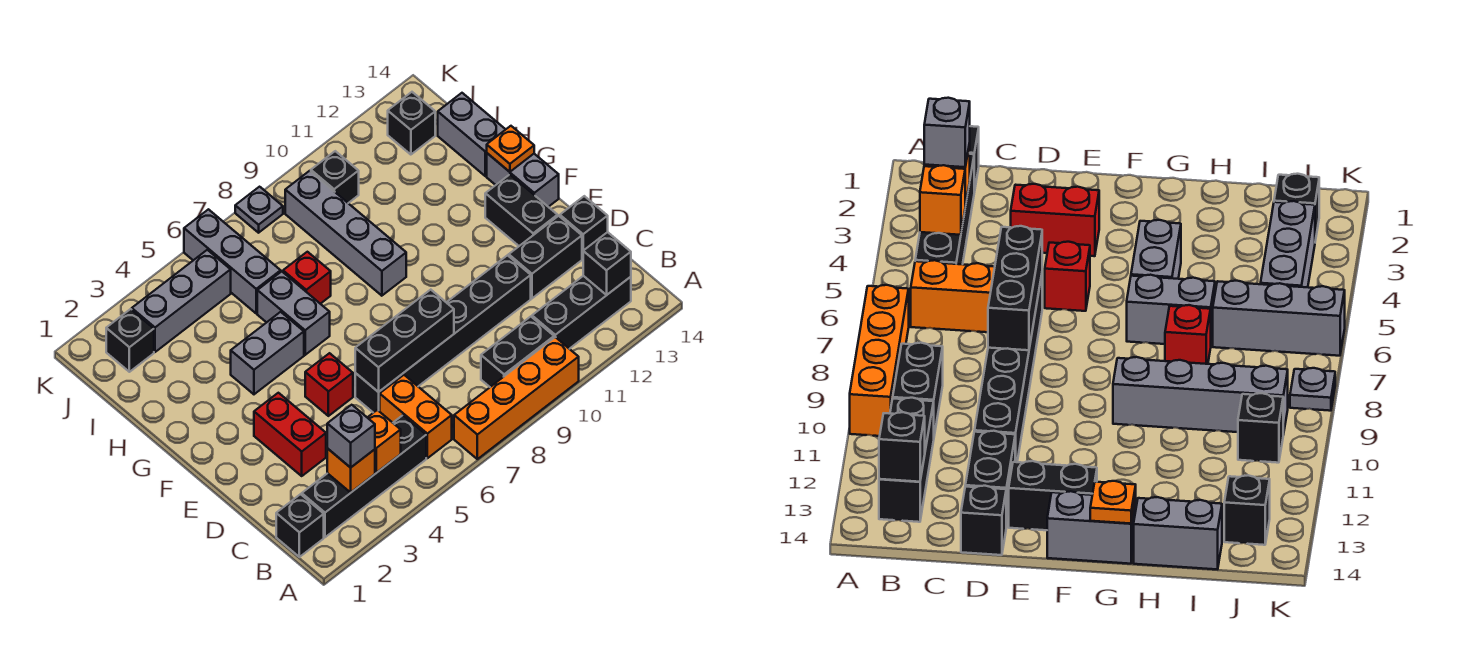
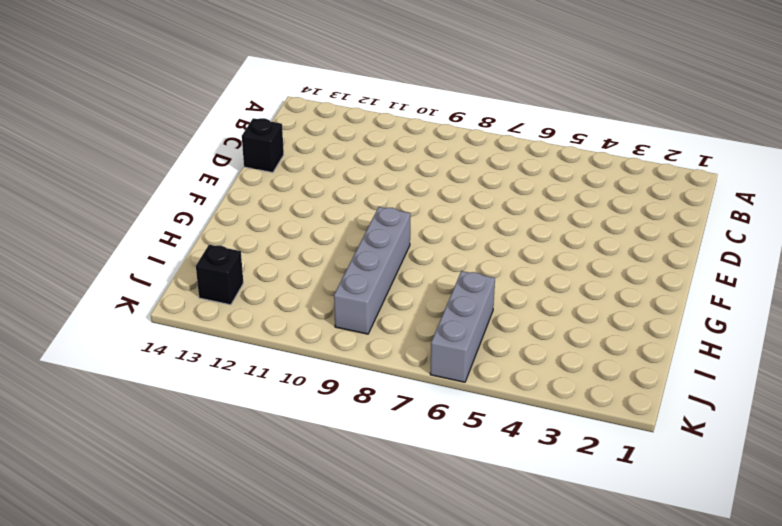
none -> orange 1x4 brick [454,337,579,459]
none -> black 1x1 brick [276,494,324,557]
none -> black 1x4 brick [302,415,426,537]
none -> orange 1x2 brick [380,375,452,458]

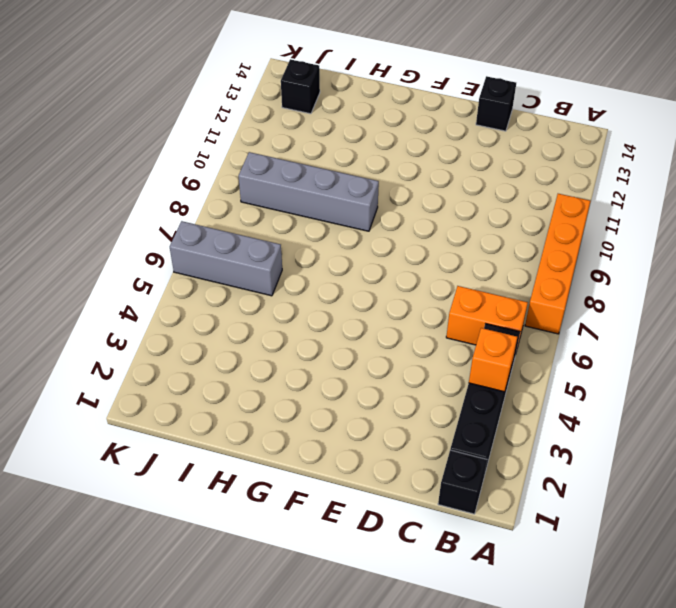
none -> black 1x2 brick [481,317,554,387]
none -> black 1x3 brick [532,276,631,349]
none -> red 1x2 brick [254,393,326,476]
none -> black 1x6 brick [355,255,531,413]

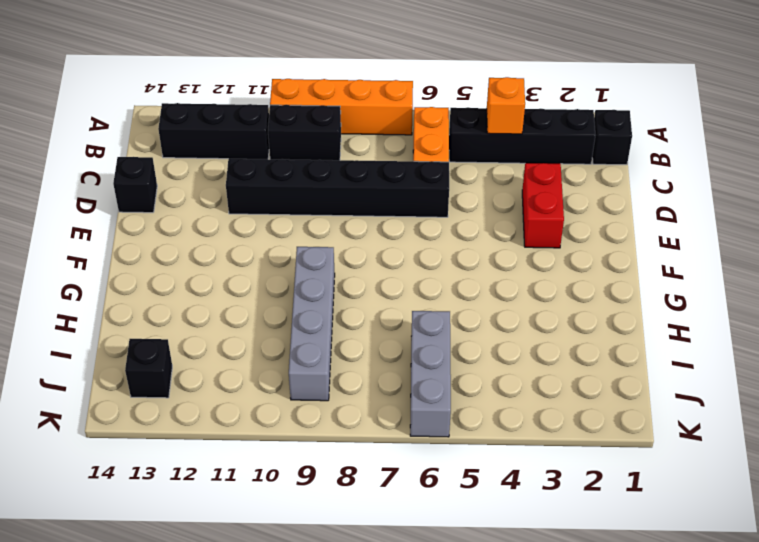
none -> black 1x2 brick [509,216,582,298]
none -> red 1x1 brick [305,353,353,416]
none -> black 1x2 brick [485,175,558,246]
none -> grey 1x2 brick [487,153,559,207]

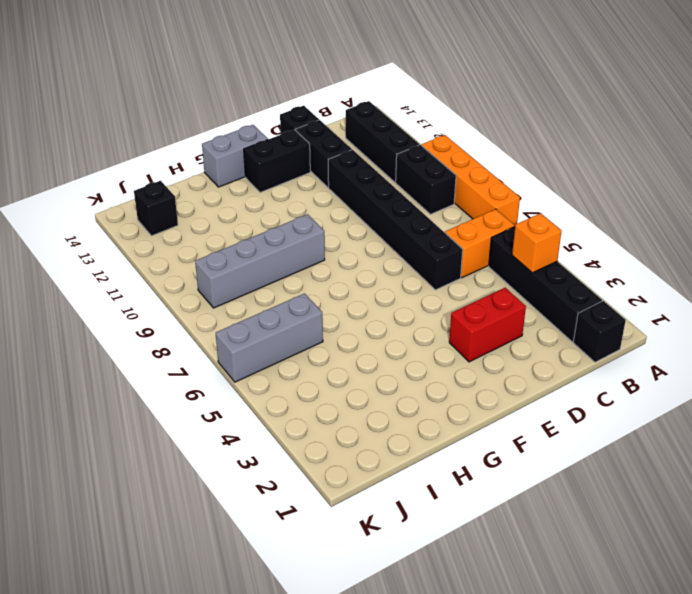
none -> red 1x1 brick [305,353,353,416]
none -> grey 1x2 brick [231,312,304,394]
none -> grey 1x2 brick [257,271,330,355]
none -> red 1x1 brick [283,252,331,304]

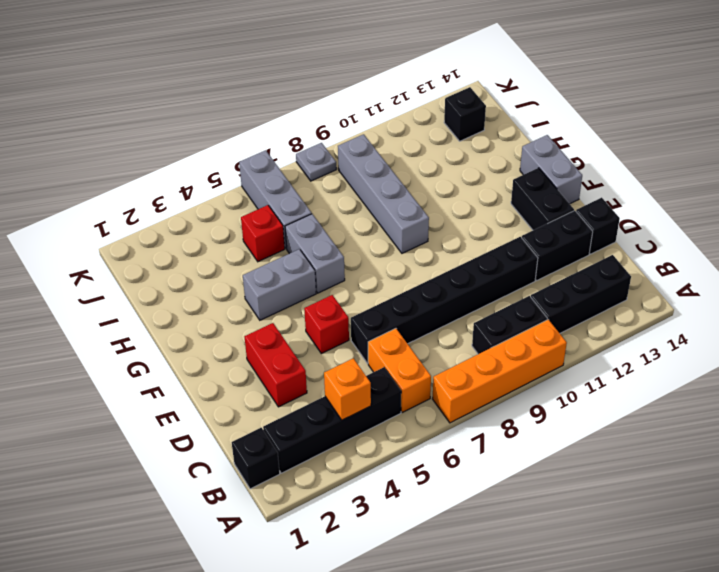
red 1x1 brick [241,205,285,262] -> red 1x1 brick moved to [283,252,331,304]
none -> grey 1x2 brick [438,93,506,176]
none -> black 1x1 brick [106,309,154,372]
none -> grey 1x3 brick [132,250,231,352]
none -> black 1x1 brick [311,151,359,203]

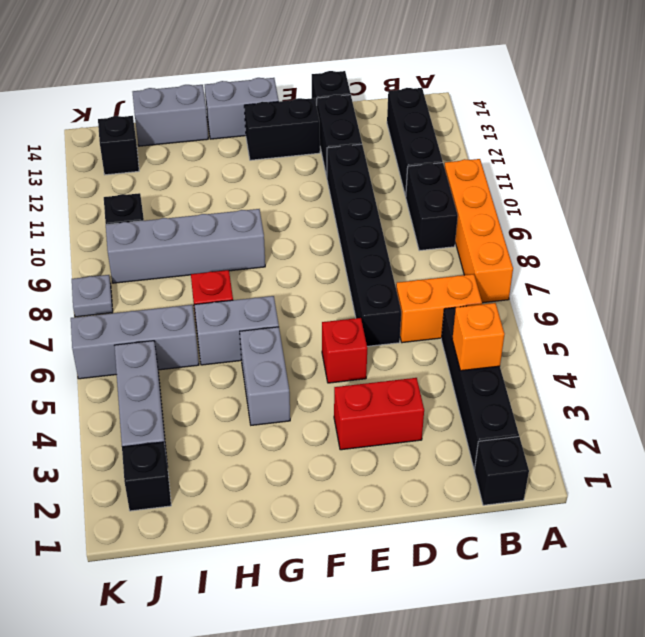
none -> orange 1x1 brick [327,448,375,492]
none -> black 1x1 brick [583,232,631,295]
none -> black 1x3 brick [355,290,454,392]
none -> orange 1x1 plate [487,126,534,172]

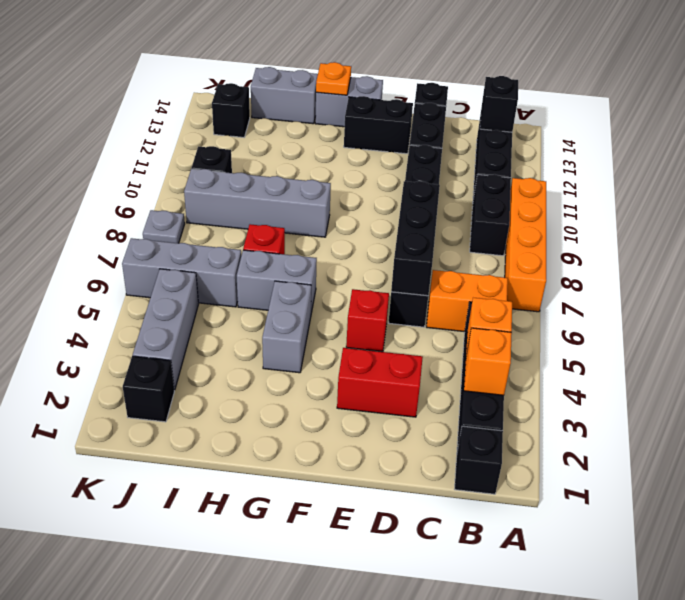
none -> grey 1x1 brick [327,405,375,468]

